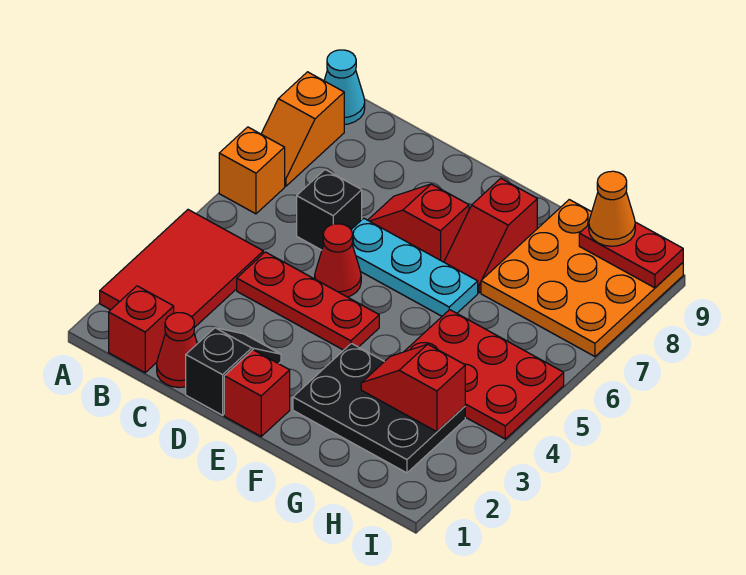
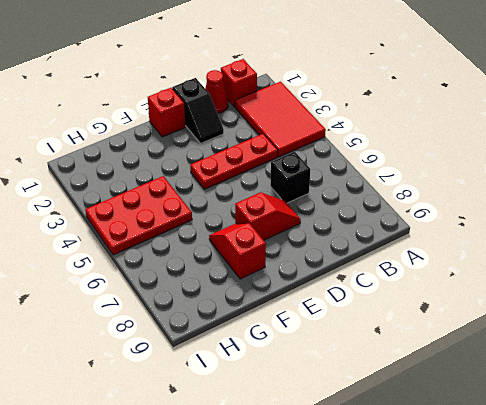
none -> orange 1x1 brick [219,127,285,214]
none -> orange 1x2 slope [261,72,344,186]
none -> cyan 1x1 cone [324,50,365,124]

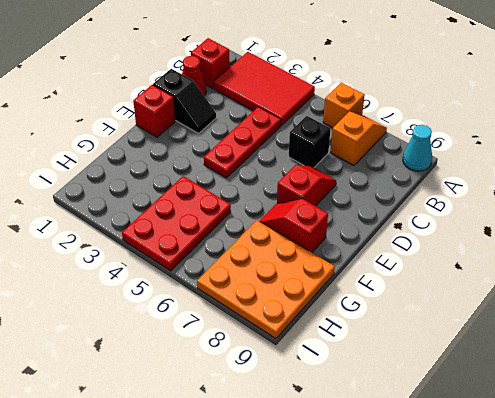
orange 1x2 slope [330,111,387,166] -> orange 1x2 slope turned to [261,72,344,186]
none -> red 1x1 cone [315,224,361,297]
none -> cyan 1x3 plate [351,218,478,316]
none -> black 2x3 plate [293,343,465,473]

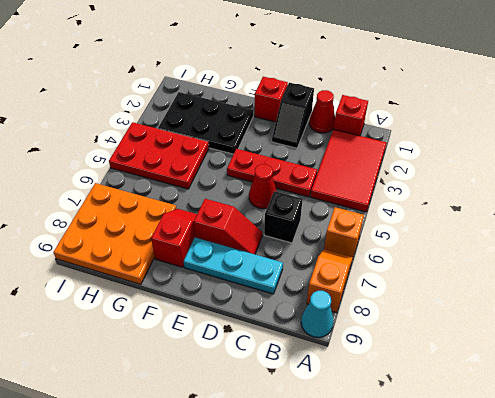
cyan 1x3 plate [184,238,283,294] -> cyan 1x3 plate moved to [351,218,478,316]
none -> red 1x2 slope [361,344,465,432]
none -> red 1x2 plate [579,222,683,288]
none -> orange 1x1 cone [589,171,635,246]

